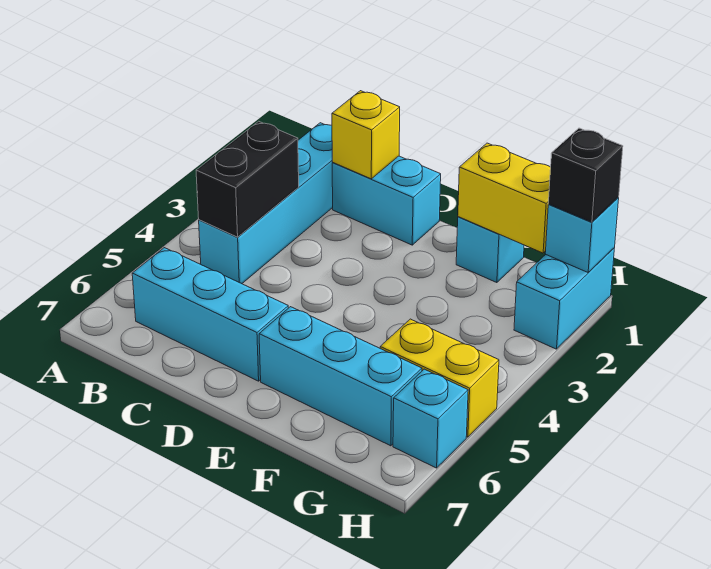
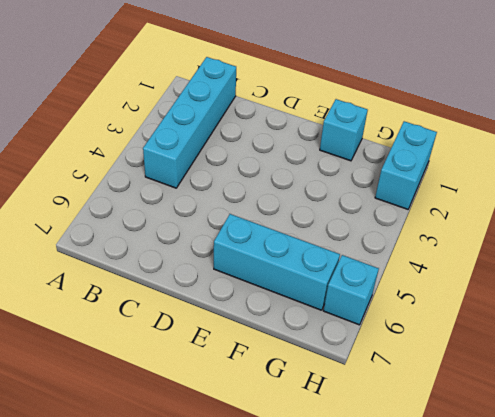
none -> cyan 1x3 brick [132,248,288,381]
none -> cyan 1x2 brick [332,156,441,245]
none -> yellow 1x2 brick [380,319,499,437]

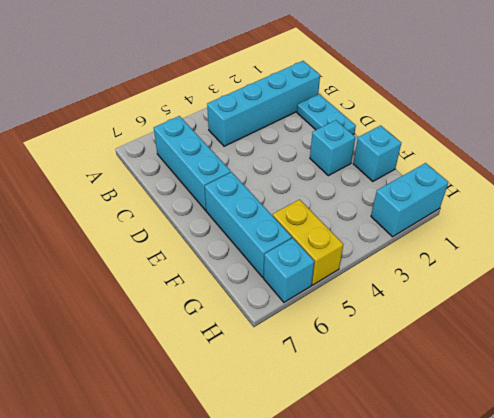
cyan 1x2 plate [297,94,356,134] -> cyan 1x2 brick [332,156,441,245]
cyan 1x1 brick [310,120,355,176] -> cyan 1x1 brick moved to [545,197,619,272]
none -> black 1x2 brick [196,121,299,237]
none -> yellow 1x1 brick [332,91,400,179]
none -> yellow 1x2 brick [458,143,551,253]

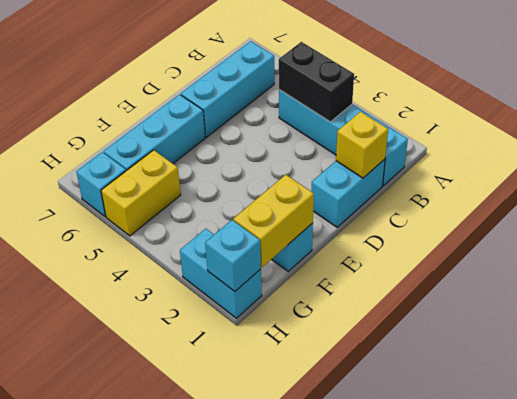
none -> black 1x1 brick [548,128,623,222]

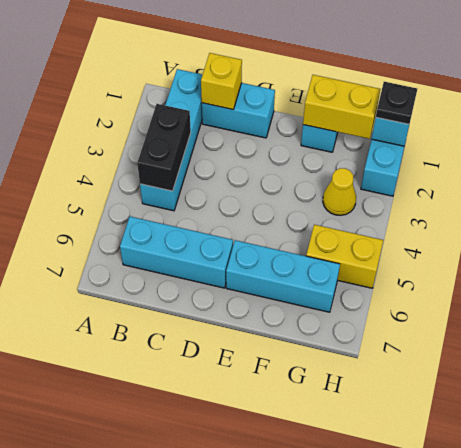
yellow 1x1 cone [323,168,356,215] -> none
black 1x1 plate [376,82,417,124] -> black 1x1 brick [548,128,623,222]
none -> cyan 1x1 brick [393,369,468,468]

